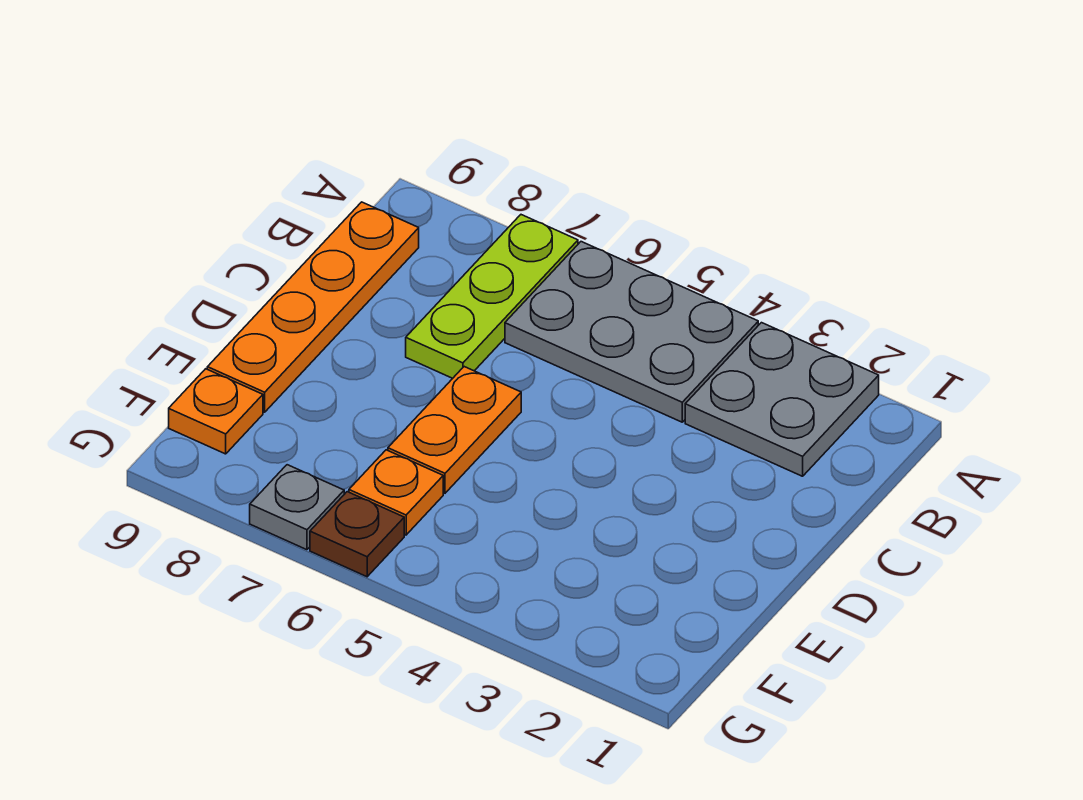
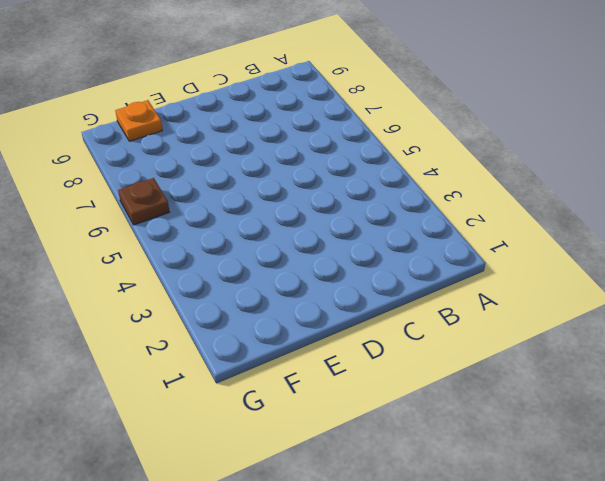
none -> grey 2x2 plate [685,323,879,476]
none -> grey 2x3 plate [505,242,758,422]

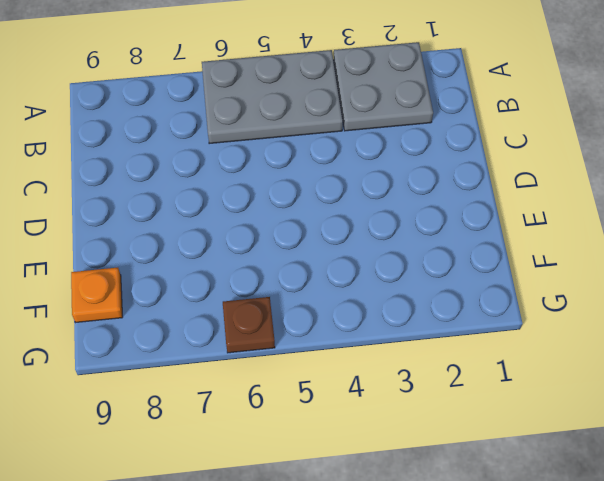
none -> lime 1x3 plate [406,215,578,378]
none -> orange 1x4 plate [207,202,419,412]

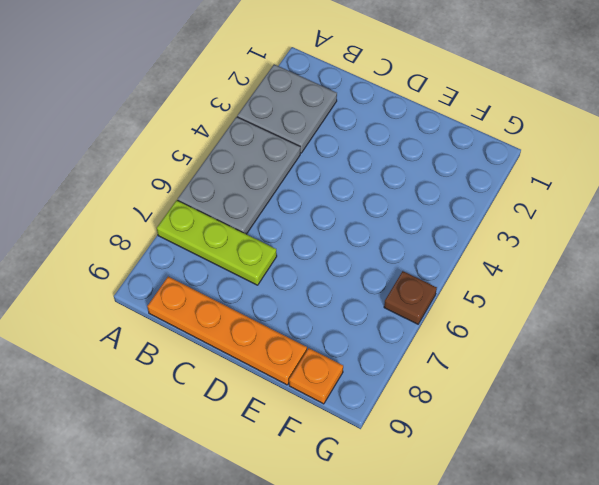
none -> orange 1x2 plate [388,367,521,493]
none -> orange 1x1 plate [349,450,443,535]

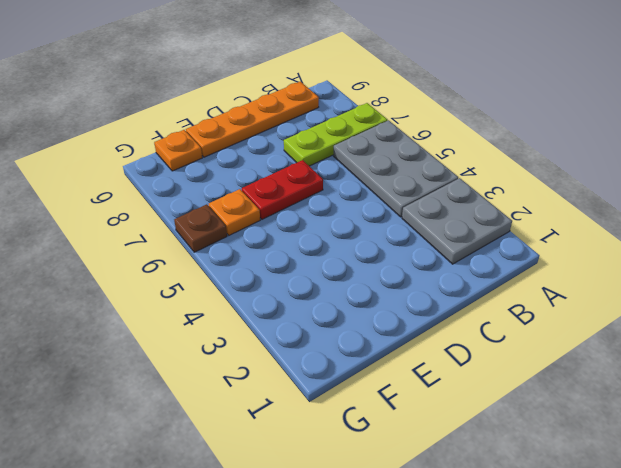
red 1x2 plate [242,160,323,219] -> orange 1x2 plate [388,367,521,493]
none -> grey 1x1 plate [250,465,344,550]

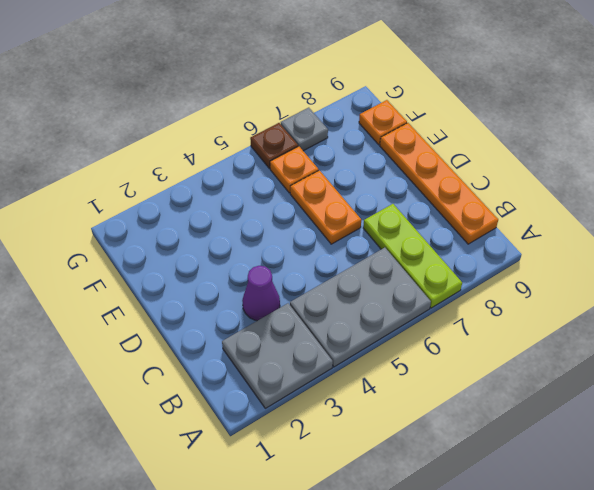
purple 1x1 cone [242,266,280,321] -> none

